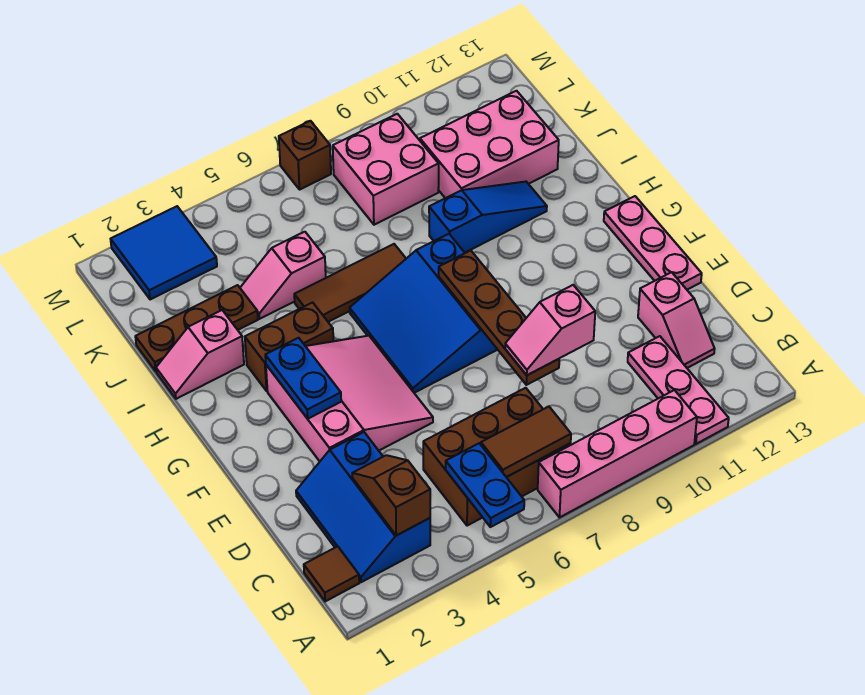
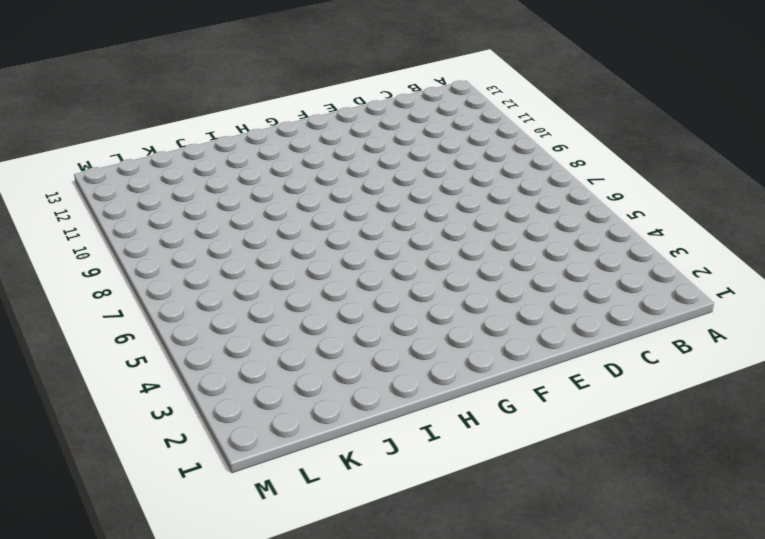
none -> pink 1x4 brick [538,390,697,518]
none -> pink 1x3 plate [628,336,729,444]
none -> brown 1x1 tile [304,546,359,602]

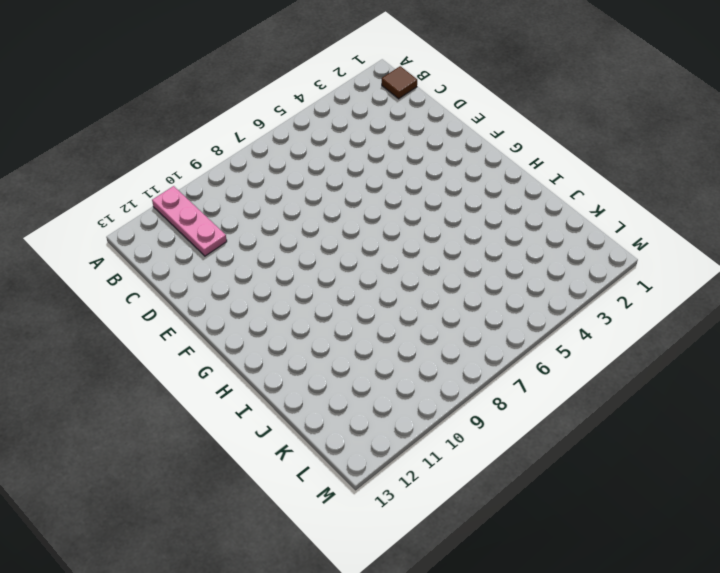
none -> pink 1x4 brick [538,390,697,518]
none -> blue 2x3 slope [296,432,430,582]
none -> brown 2x3 brick [423,388,571,526]

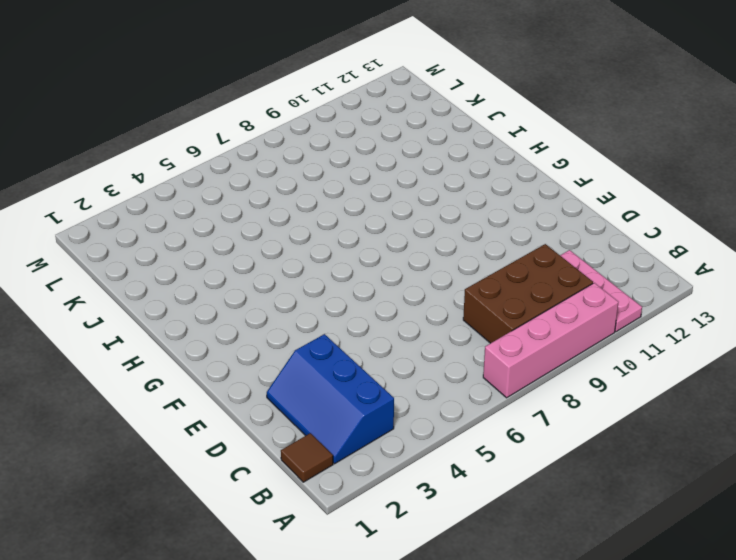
brown 2x3 brick [463,244,593,343] -> brown 2x3 brick moved to [423,388,571,526]
none -> pink 1x2 slope [638,272,715,368]
none -> pink 3x3 slope [266,336,433,461]
none -> pink 1x3 plate [604,196,702,290]

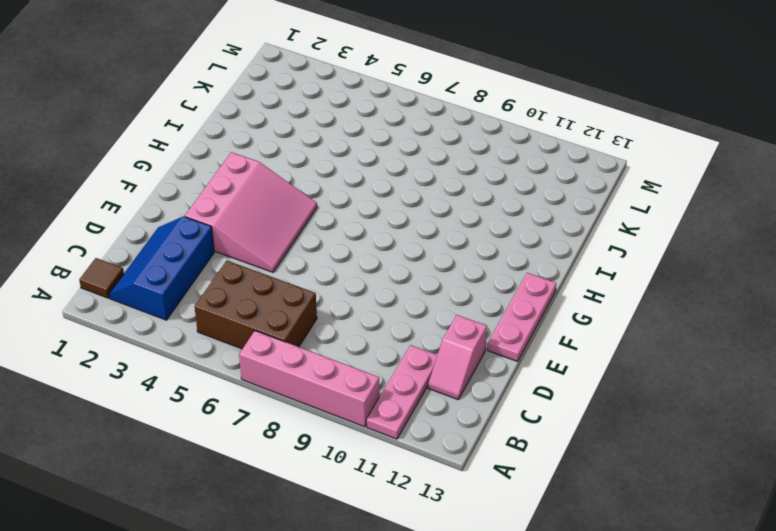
none -> blue 3x3 slope [350,234,498,393]
none -> brown 1x2 brick [245,302,333,391]
none -> pink 1x2 slope [156,310,244,399]

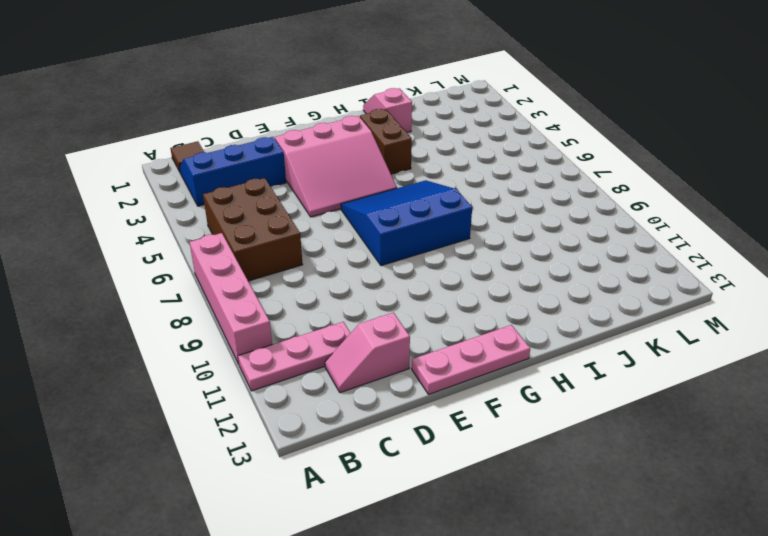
none -> brown 1x3 tile [294,244,406,322]
none -> blue 1x3 slope [429,182,547,253]
none -> brown 1x3 plate [135,285,258,371]

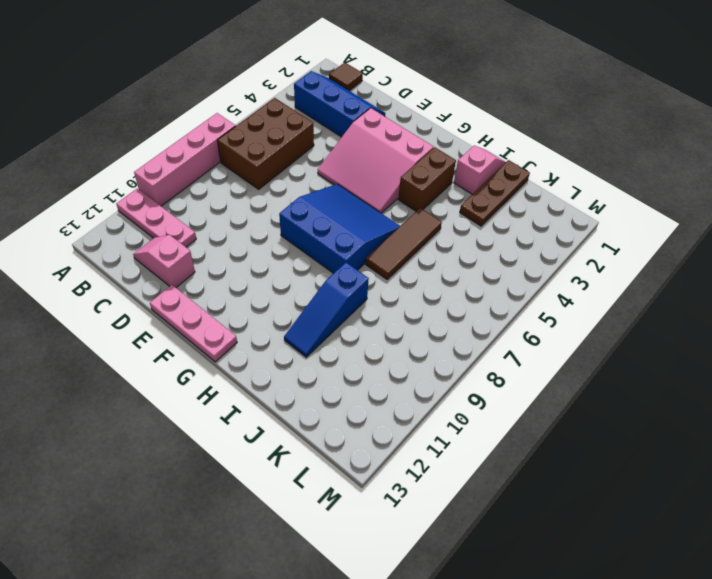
none -> pink 1x2 slope [240,232,326,319]
none -> pink 2x3 brick [420,91,559,198]
none -> pink 2x2 brick [333,114,439,225]

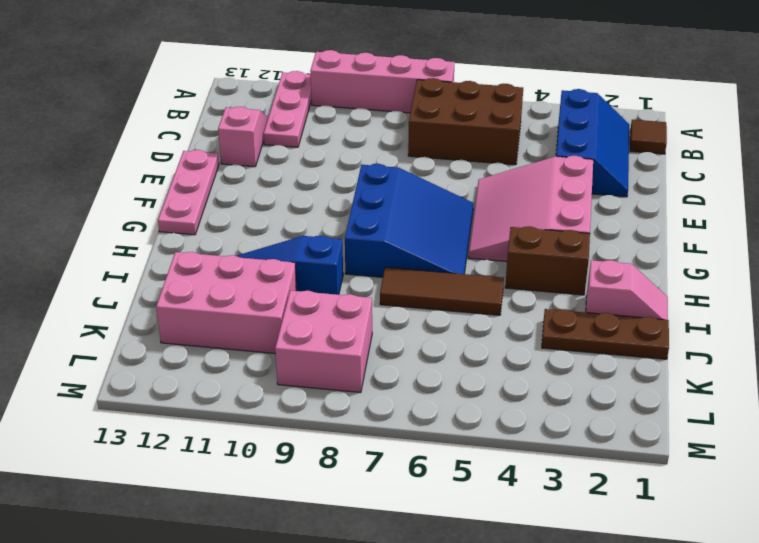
none -> pink 1x2 slope [240,232,326,319]
none -> blue 2x2 tile [111,206,217,300]
none -> brown 1x1 brick [279,121,331,190]

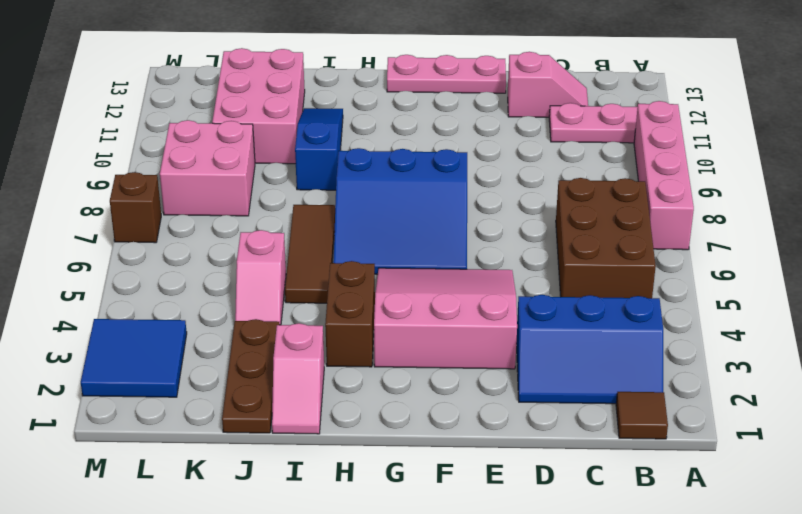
none -> blue 1x2 plate [446,443,524,527]
none -> brown 1x2 slope [352,455,430,536]
none -> brown 1x2 tile [481,406,571,477]

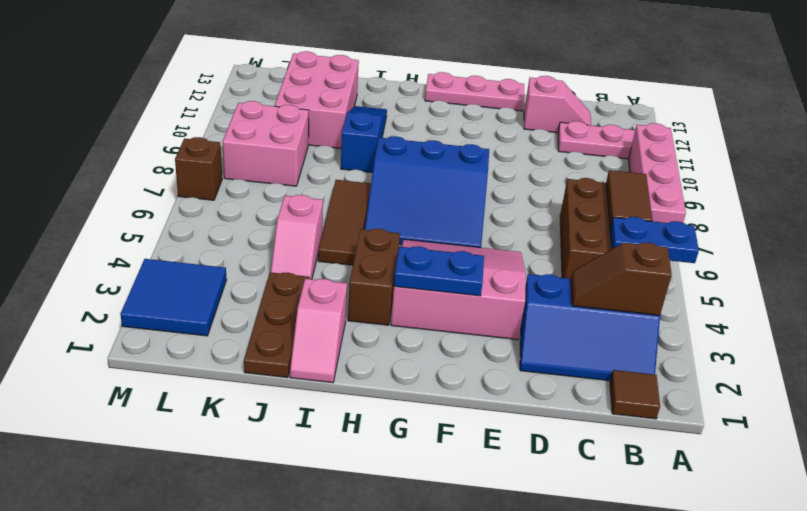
none -> brown 1x4 plate [439,251,559,385]
none -> pink 1x2 slope [505,285,595,375]

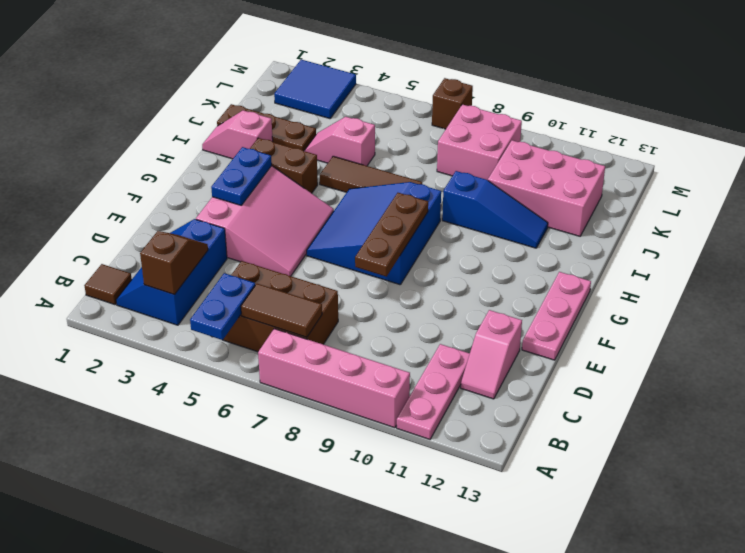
brown 1x3 plate [355,193,428,277] -> brown 1x4 plate [439,251,559,385]
none -> pink 1x2 slope [505,285,595,375]

